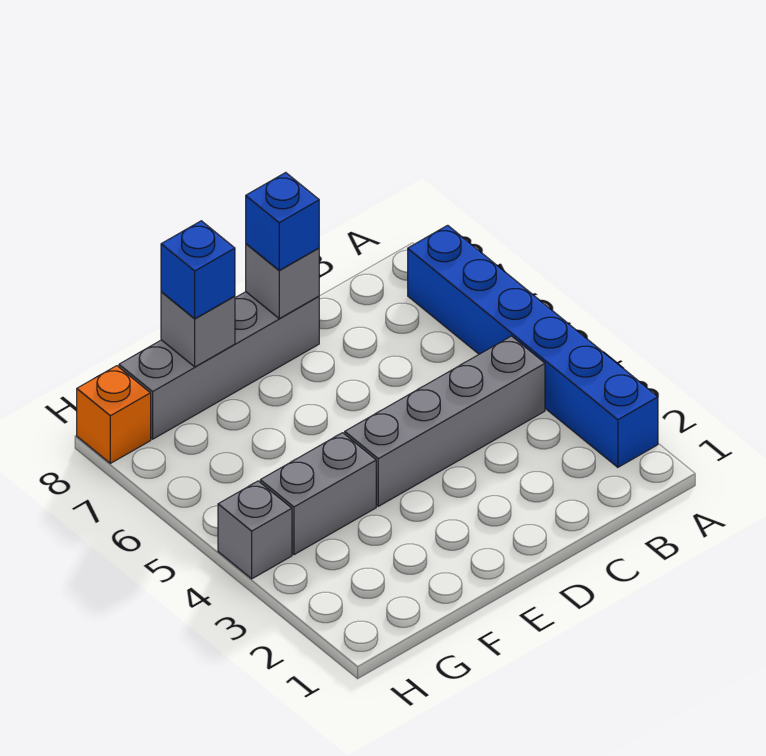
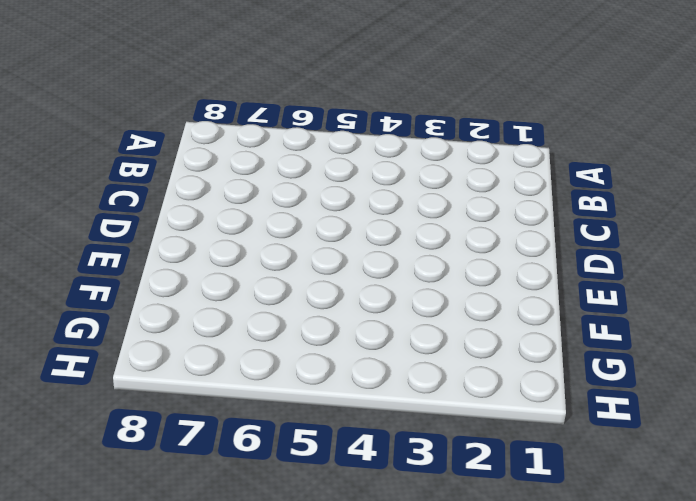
none -> blue 1x6 brick [408,225,658,467]
none -> grey 1x4 brick [345,336,545,506]

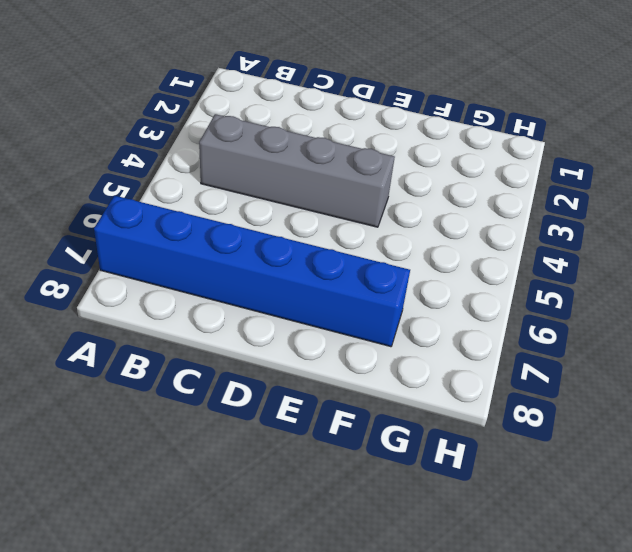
blue 1x6 brick [94,196,410,347] -> blue 1x6 brick turned to [408,225,658,467]
none -> grey 1x4 brick [119,292,319,439]
none -> grey 1x2 brick [260,433,376,555]

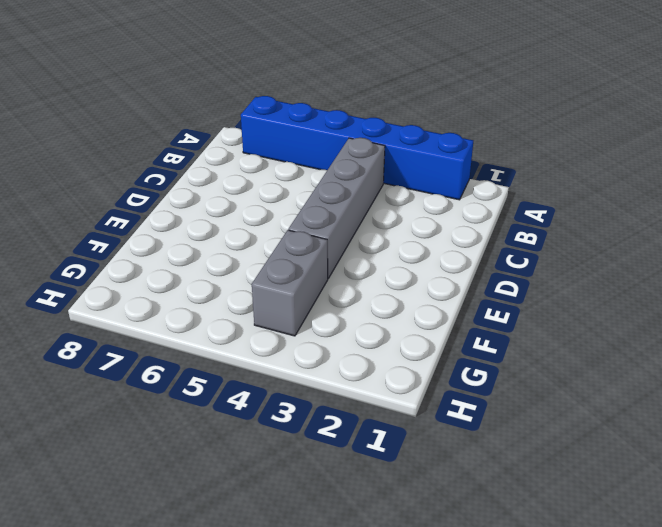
none -> grey 1x4 brick [119,292,319,439]
none -> grey 1x1 brick [218,481,292,579]

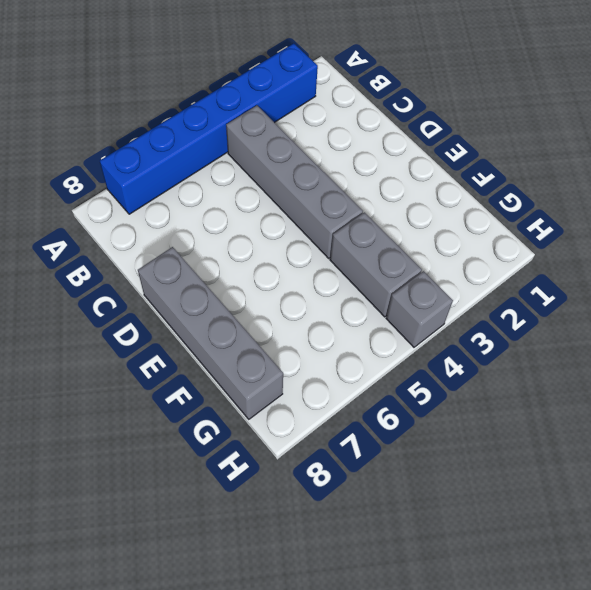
none -> orange 1x1 brick [77,366,151,463]
none -> grey 1x1 brick [246,244,319,318]

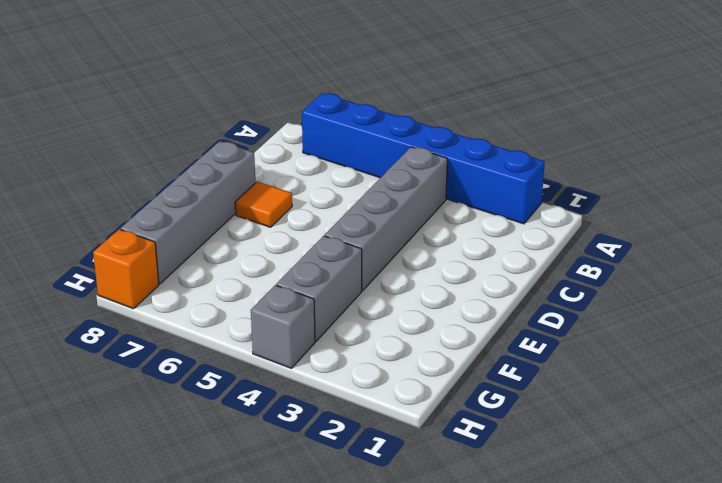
orange 1x1 tile [235,181,292,227] -> none
none -> grey 1x1 brick [246,244,319,318]
none -> grey 1x1 brick [161,292,235,367]

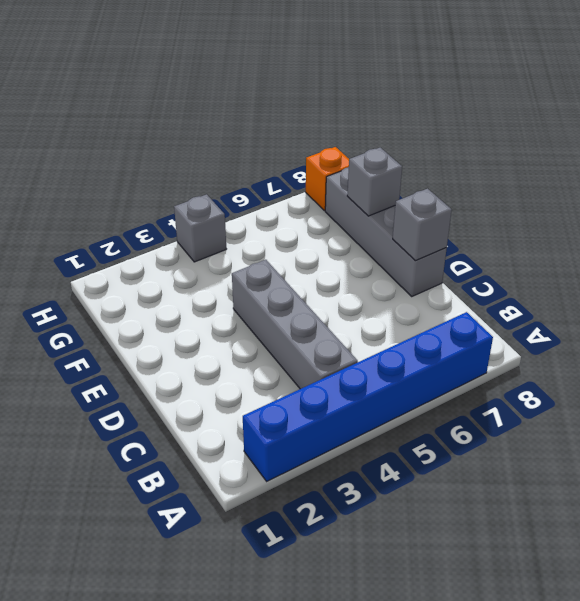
none -> grey 1x2 brick [260,433,376,555]
none -> blue 1x1 brick [246,173,319,270]

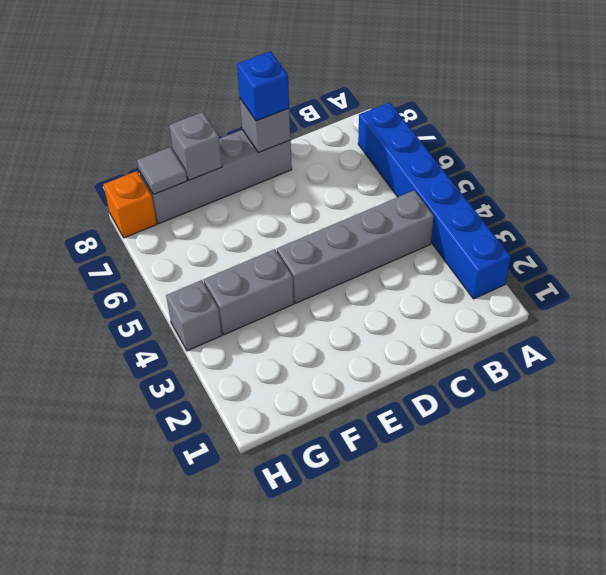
grey 1x1 tile [137,147,187,195] -> none
none -> blue 1x1 brick [161,221,235,319]

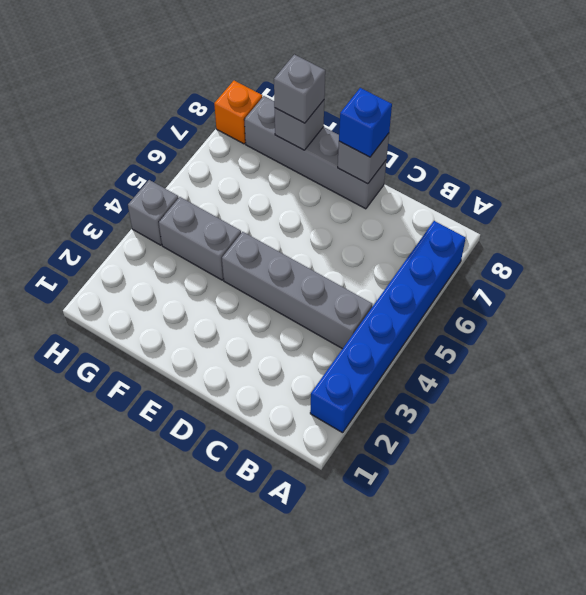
grey 1x1 brick [274,55,325,123] -> blue 1x1 brick [161,221,235,319]

